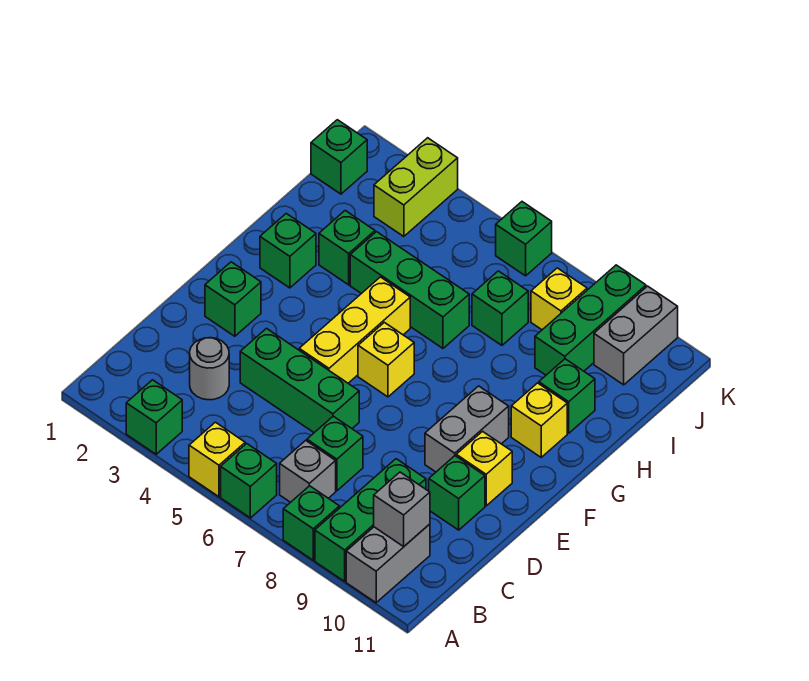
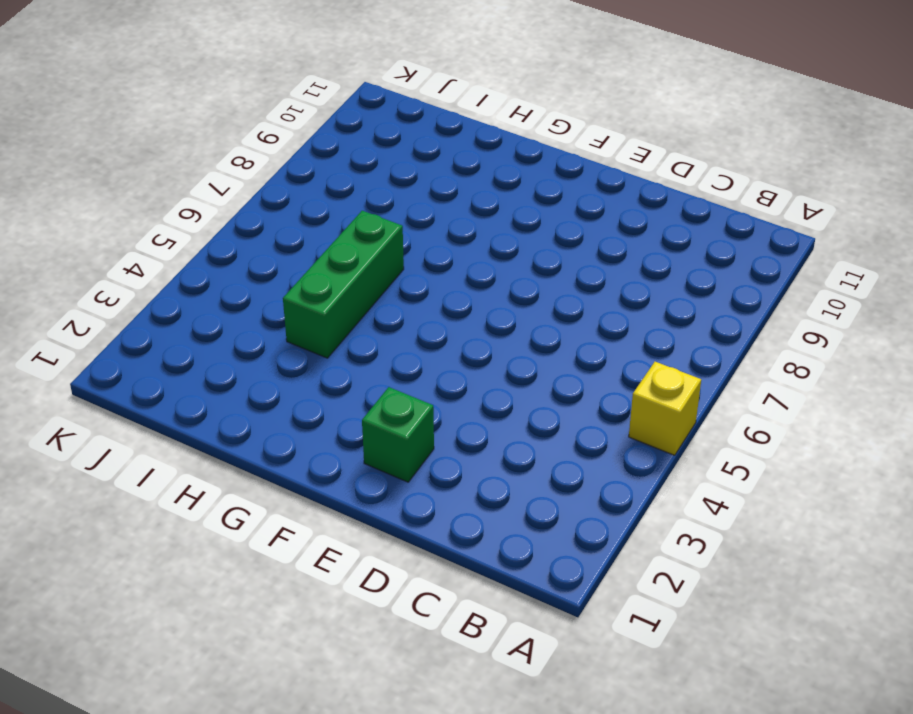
none -> green 1x1 brick [126,380,182,454]
none -> green 1x1 brick [221,444,277,518]
none -> green 1x1 brick [283,486,340,560]

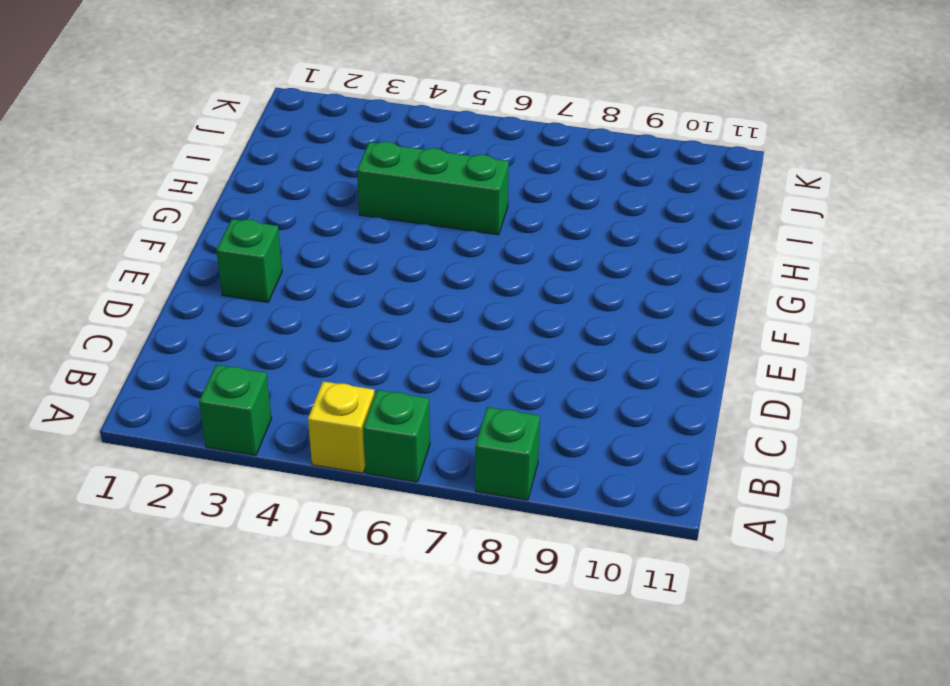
none -> green 1x3 brick [315,459,426,581]
none -> grey 1x2 brick [346,524,430,603]
none -> grey 1x1 brick [280,440,336,502]

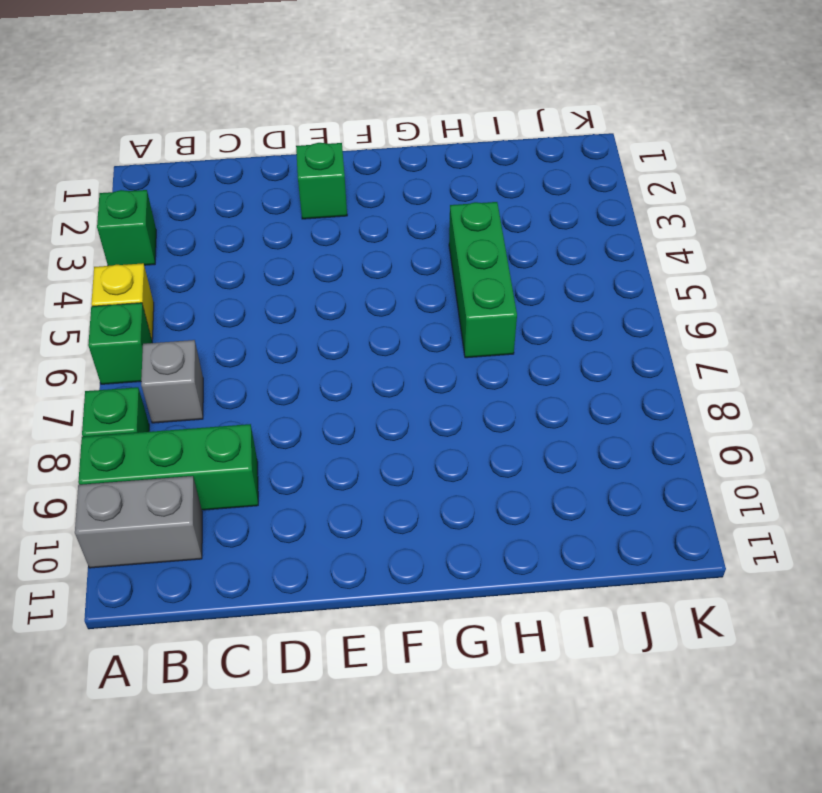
none -> grey 1x1 round brick [190,338,229,400]
none -> green 1x1 brick [307,416,363,491]
none -> green 1x3 brick [240,329,359,433]

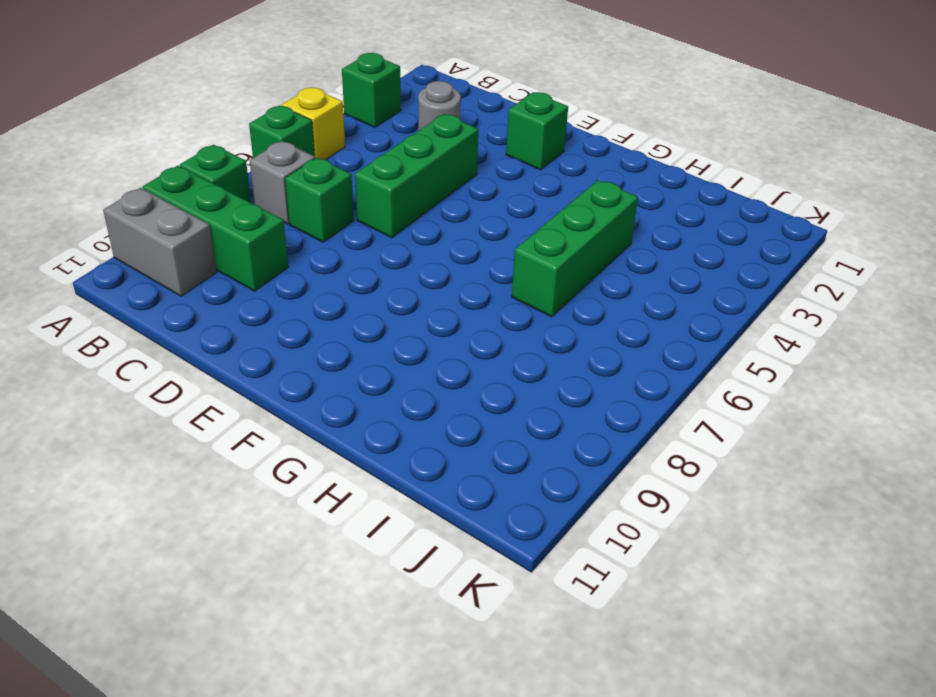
none -> green 1x1 brick [429,456,485,530]
none -> yellow 1x3 brick [299,277,410,383]
none -> grey 1x2 brick [425,386,509,472]

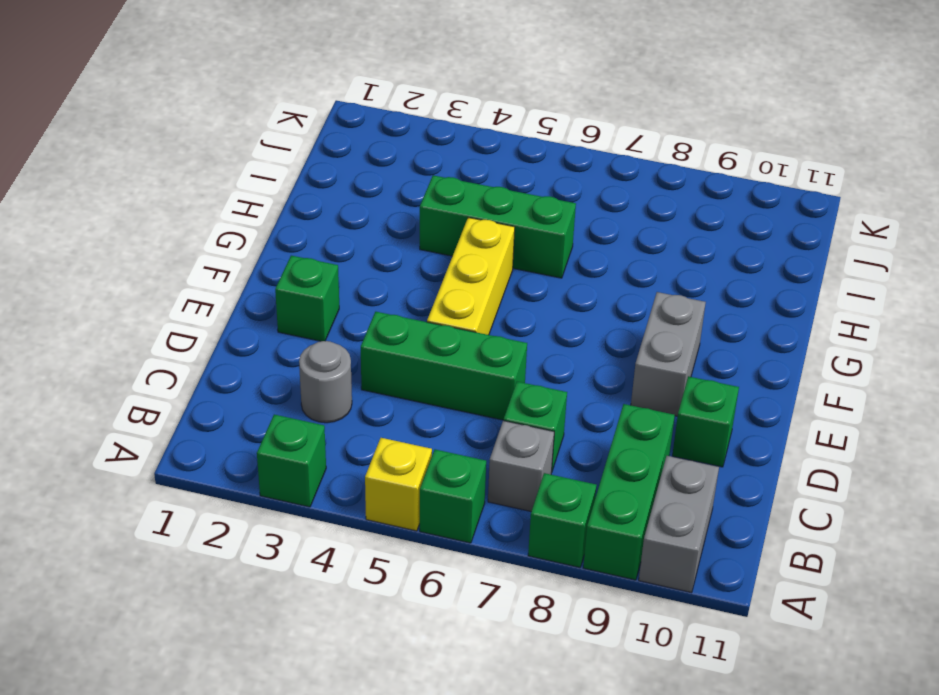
none -> yellow 1x1 brick [456,431,512,506]
none -> yellow 1x1 brick [358,322,414,397]
none -> green 1x1 brick [260,214,316,288]

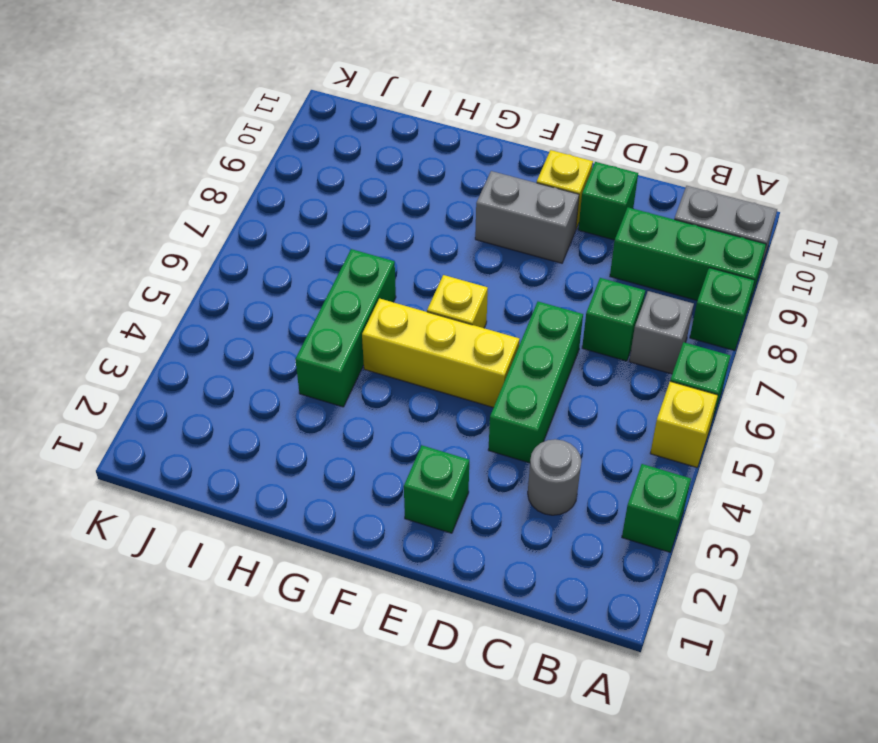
none -> green 1x1 brick [260,214,316,288]
none -> yellow 1x1 brick [511,383,567,457]
none -> green 1x1 brick [319,211,375,285]

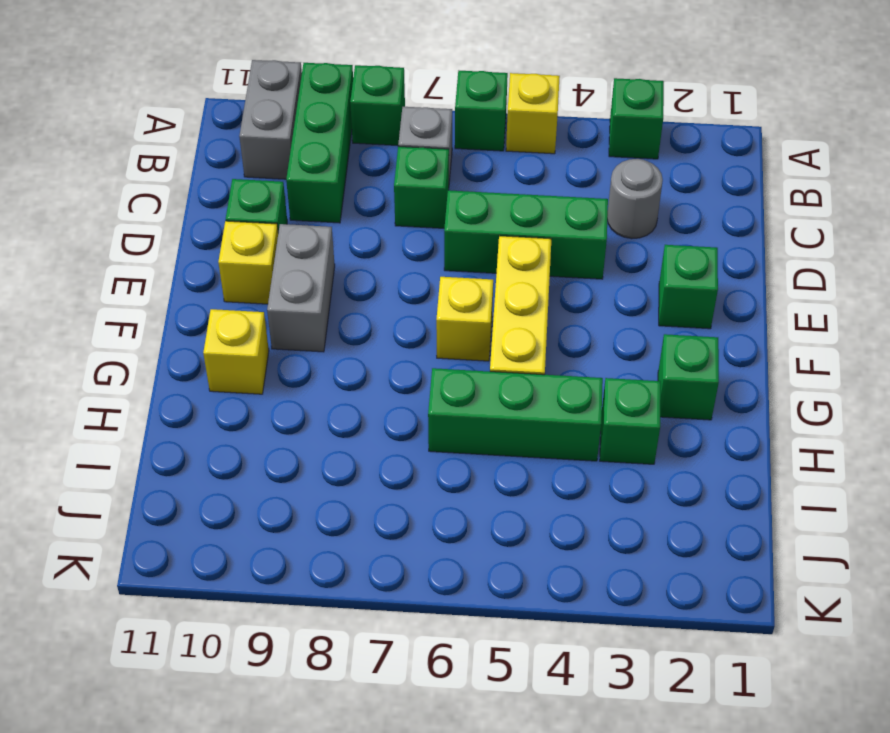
none -> green 1x1 brick [539,359,595,433]
none -> green 1x1 brick [472,271,528,345]
none -> green 1x3 brick [535,265,646,375]

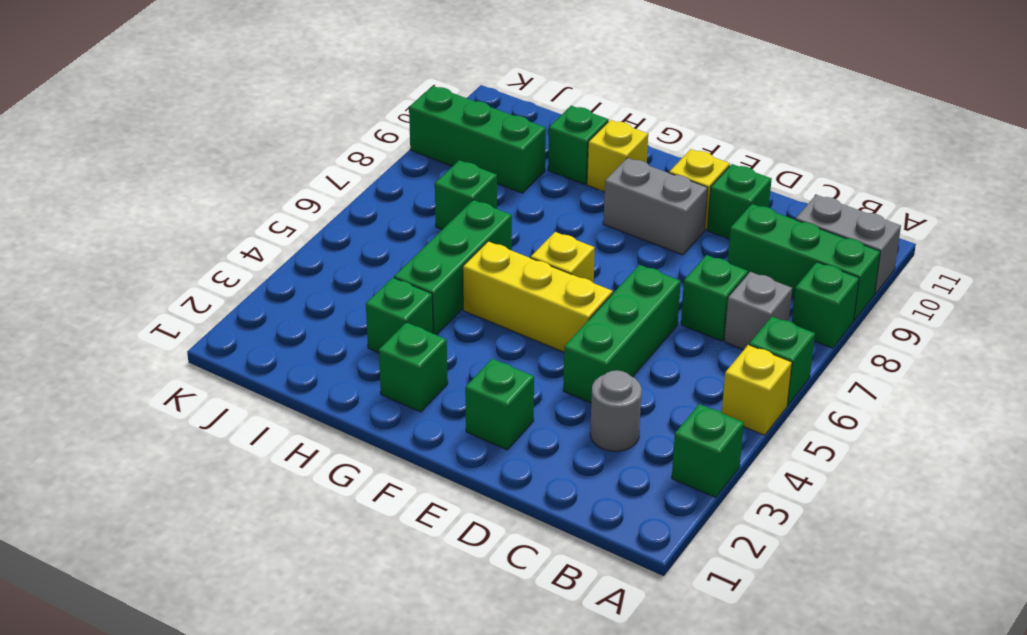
none -> green 1x1 brick [311,120,367,194]
none -> lime 1x2 brick [374,138,458,237]
none -> yellow 1x1 brick [531,268,587,330]

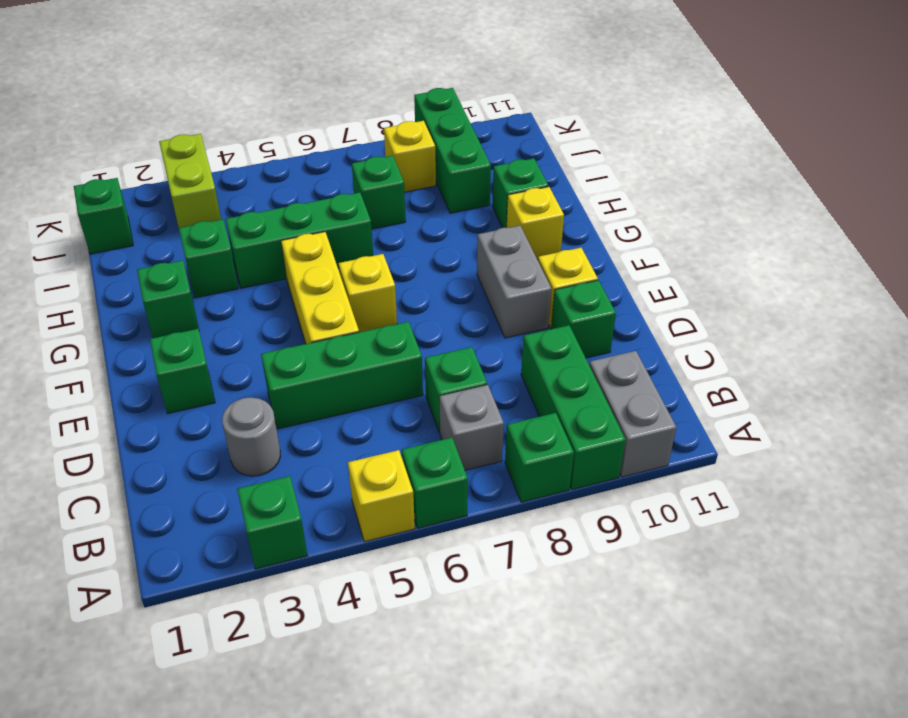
none -> grey 1x2 brick [594,286,678,385]
none -> green 1x1 brick [496,202,552,276]
none -> grey 1x1 brick [374,472,430,546]

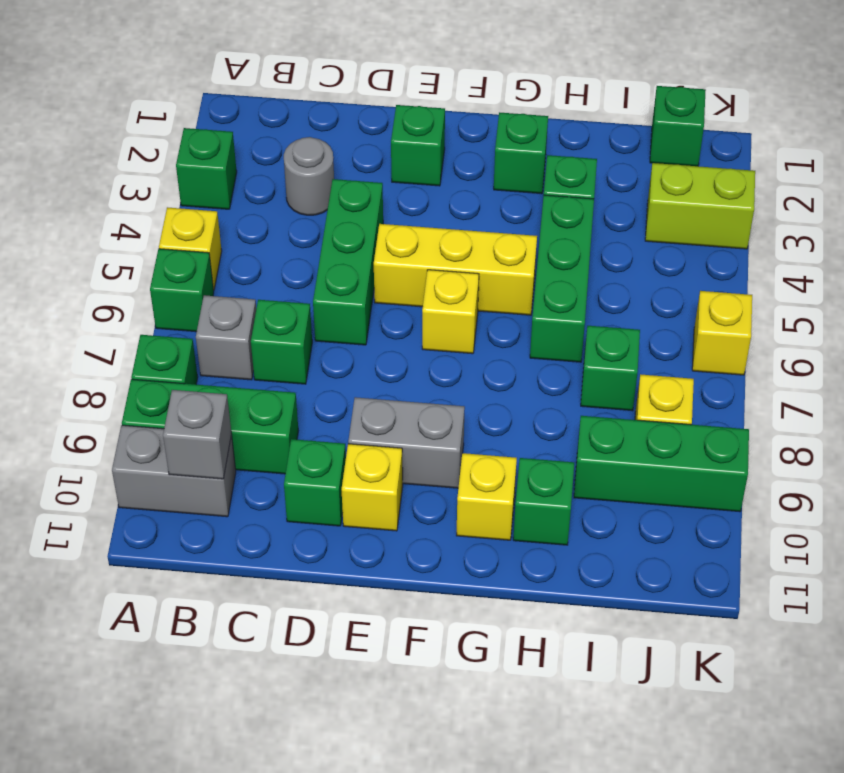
yellow 1x1 brick [692,291,752,375] -> green 1x1 brick [496,202,552,276]
none -> grey 1x2 brick [594,286,678,385]

